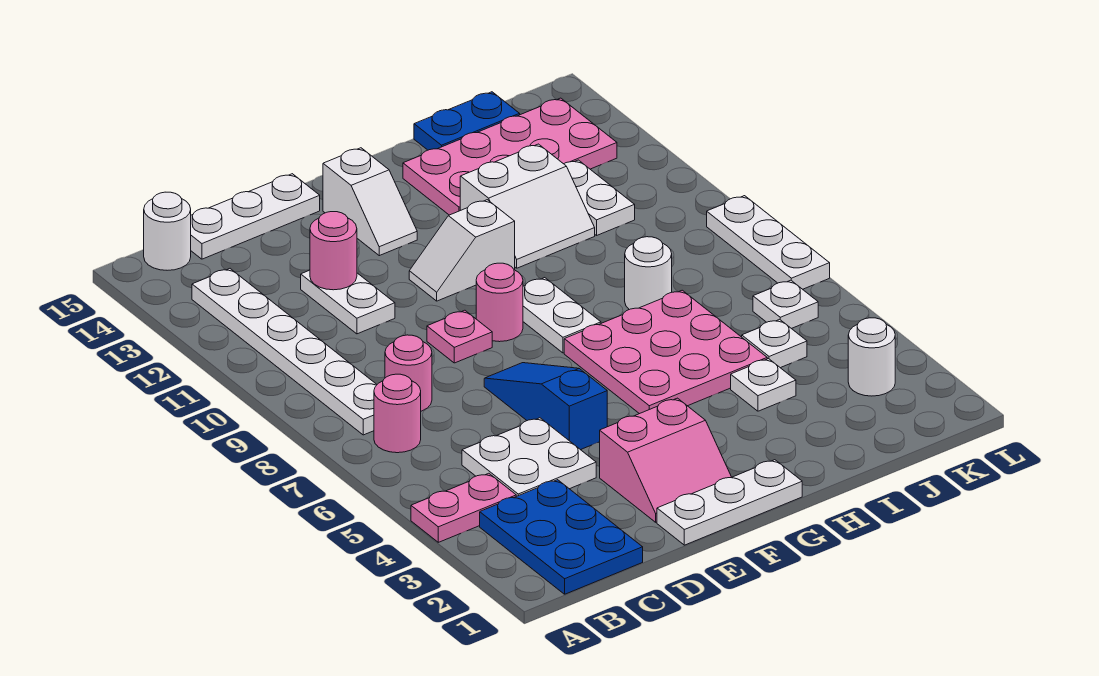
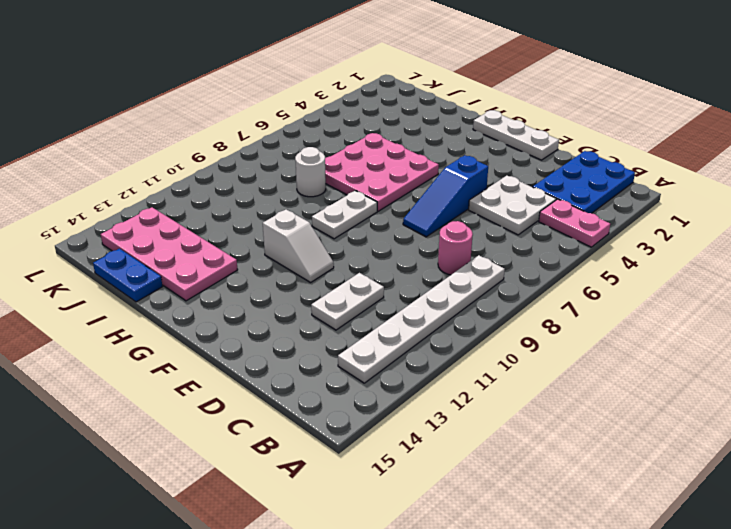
none -> pink 1x1 round brick [374,374,421,453]
none -> white 1x1 round brick [144,192,191,270]
none -> white 1x3 plate [191,174,320,259]

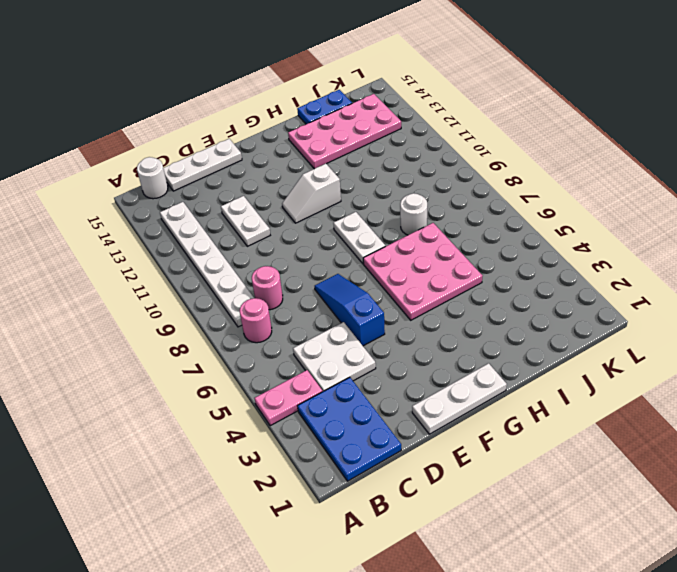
none -> pink 2x2 slope [600,398,731,522]
none -> pink 1x1 plate [427,310,492,363]
none -> pink 1x1 round brick [476,263,523,342]

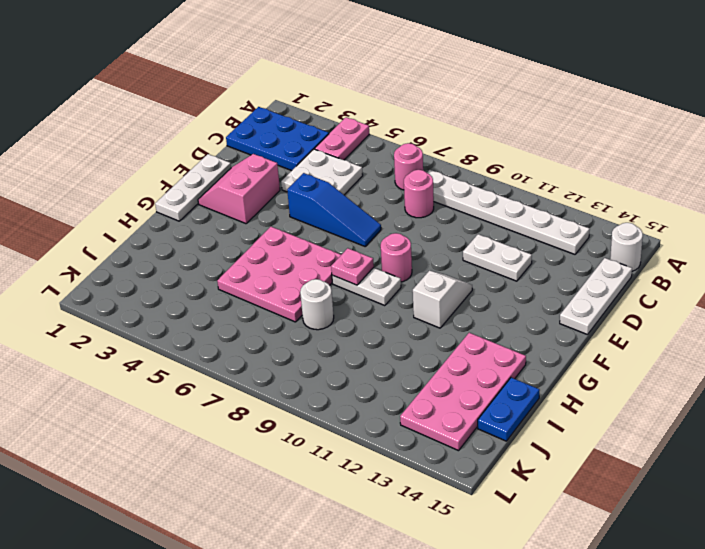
pink 1x1 plate [331,248,374,285] -> pink 1x1 plate moved to [427,310,492,363]
none -> white 1x2 slope [323,148,417,256]
none -> white 2x2 slope [460,144,595,268]
none -> white 1x1 plate [731,359,796,411]

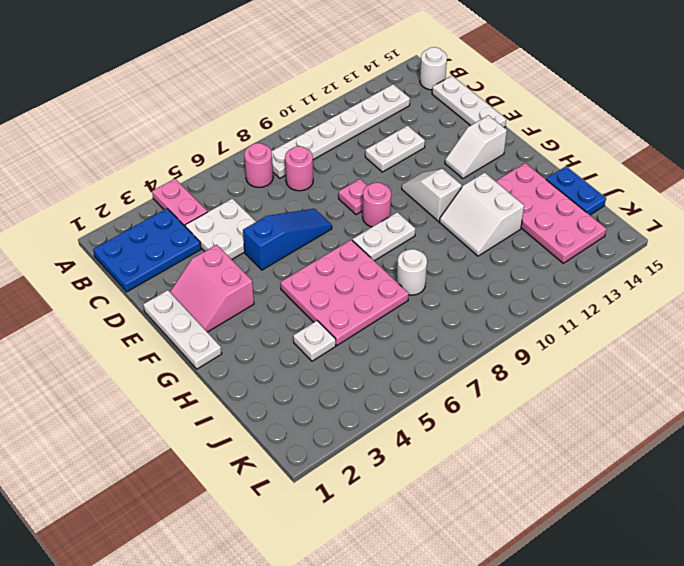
none -> white 1x1 plate [742,319,807,368]
none -> white 1x2 plate [564,160,635,235]
none -> white 1x1 round brick [848,318,895,396]

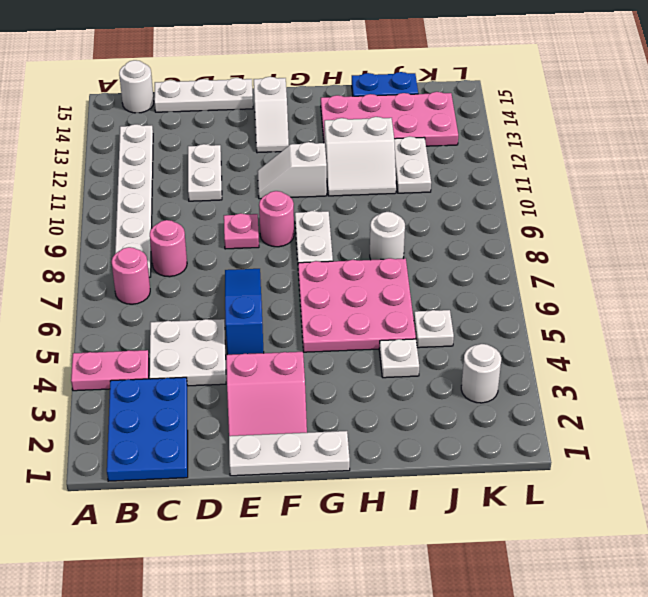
none -> white 1x1 plate [753,280,818,329]
none -> white 1x3 plate [707,196,830,289]
none -> pink 1x1 round brick [310,212,357,290]

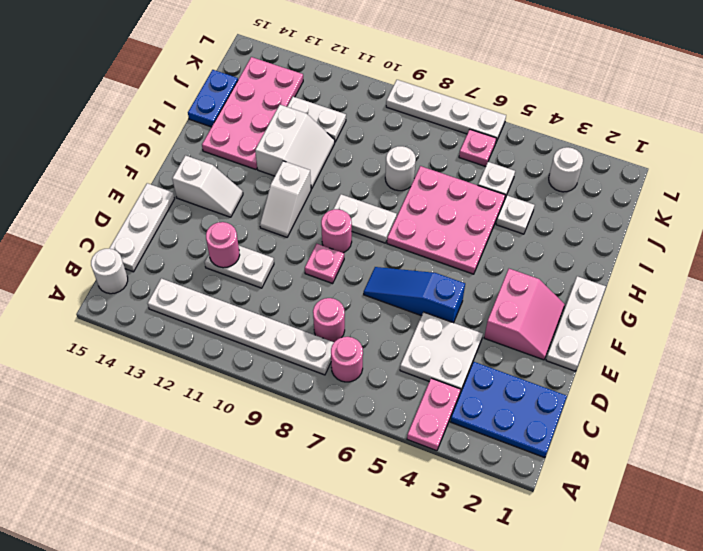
pink 1x1 plate [459,129,496,167] -> white 1x1 plate [753,280,818,329]
white 1x4 plate [386,80,506,142] -> white 1x3 plate [707,196,830,289]

